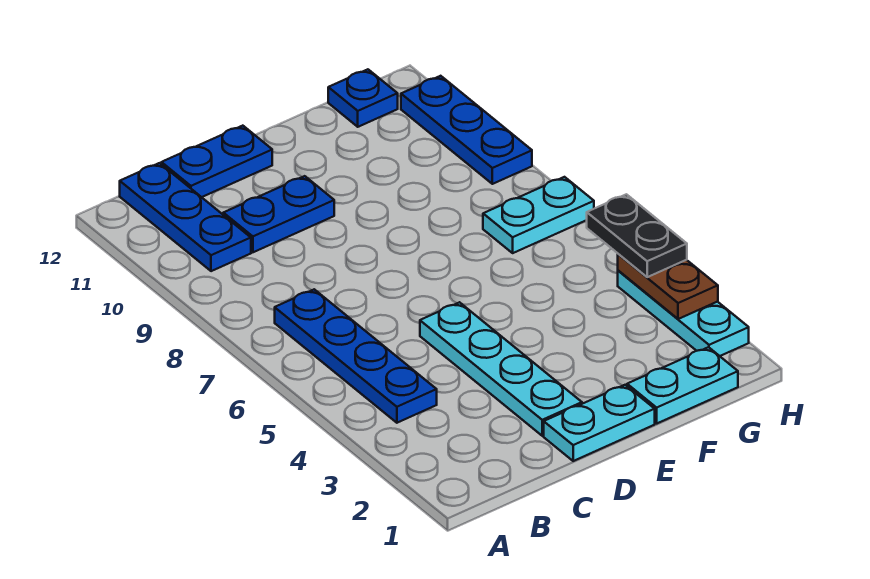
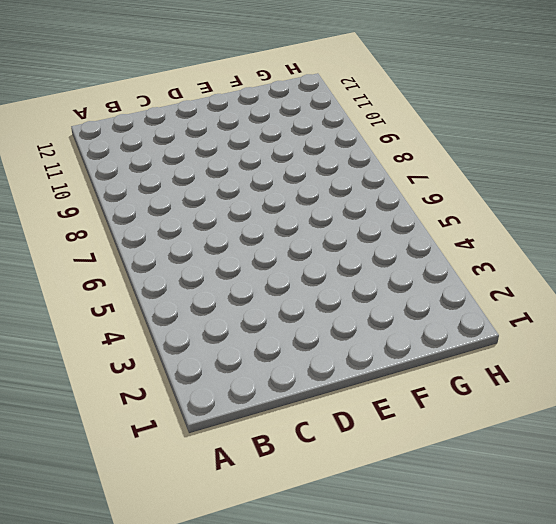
none -> blue 1x4 plate [275,289,437,423]
none -> blue 1x3 plate [120,163,251,271]
none -> blue 1x2 plate [223,176,334,252]

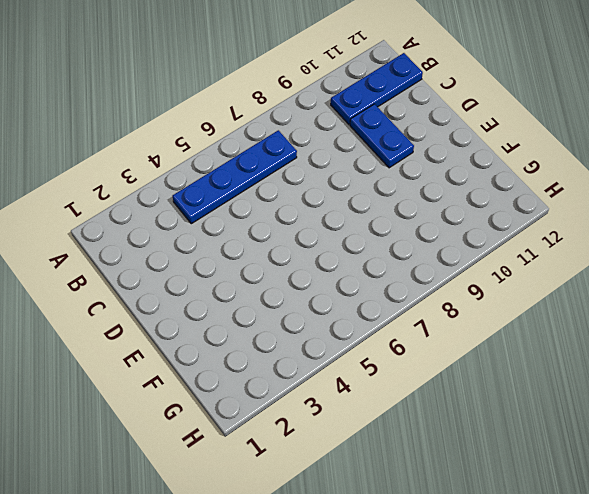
none -> blue 1x2 plate [161,126,272,197]
none -> cyan 1x2 plate [544,385,655,461]
none -> cyan 1x4 plate [420,302,582,436]

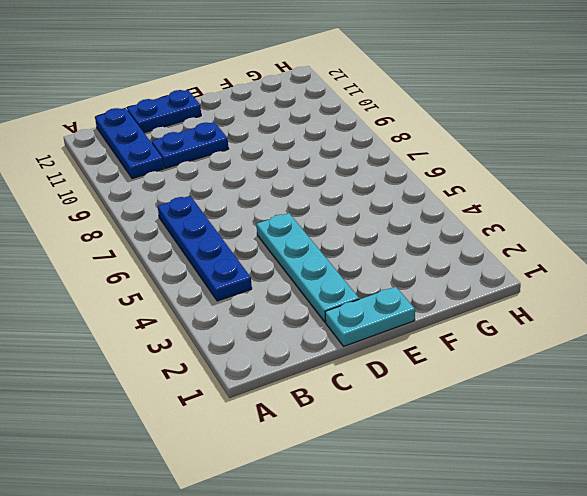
none -> cyan 1x2 plate [627,347,738,423]
none -> cyan 1x2 plate [483,177,594,253]
none -> blue 1x1 plate [328,69,398,127]

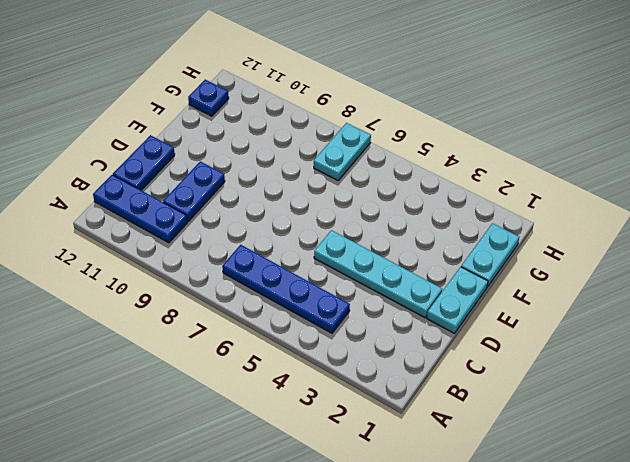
none -> cyan 1x3 plate [618,271,749,356]
none -> blue 1x3 plate [401,76,532,184]
none -> brown 1x2 plate [618,254,718,319]

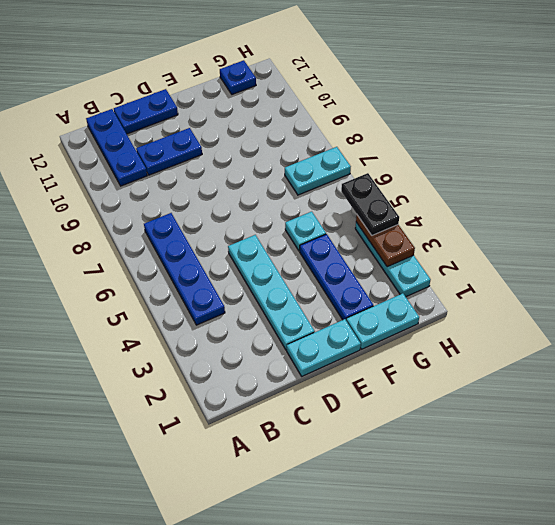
blue 1x3 plate [300,234,373,320] -> blue 1x3 plate moved to [401,76,532,184]
cyan 1x1 plate [285,212,326,251] -> none

